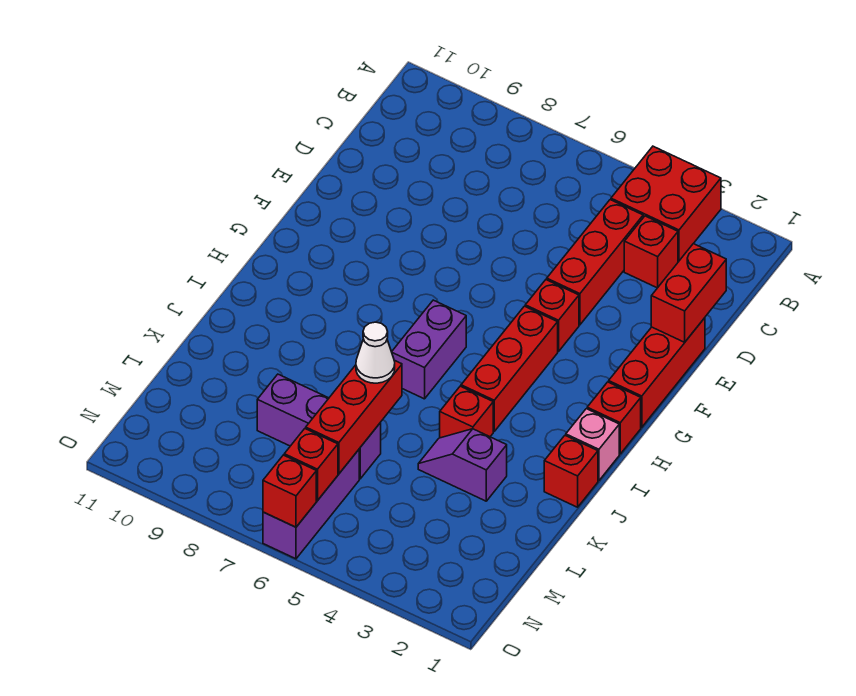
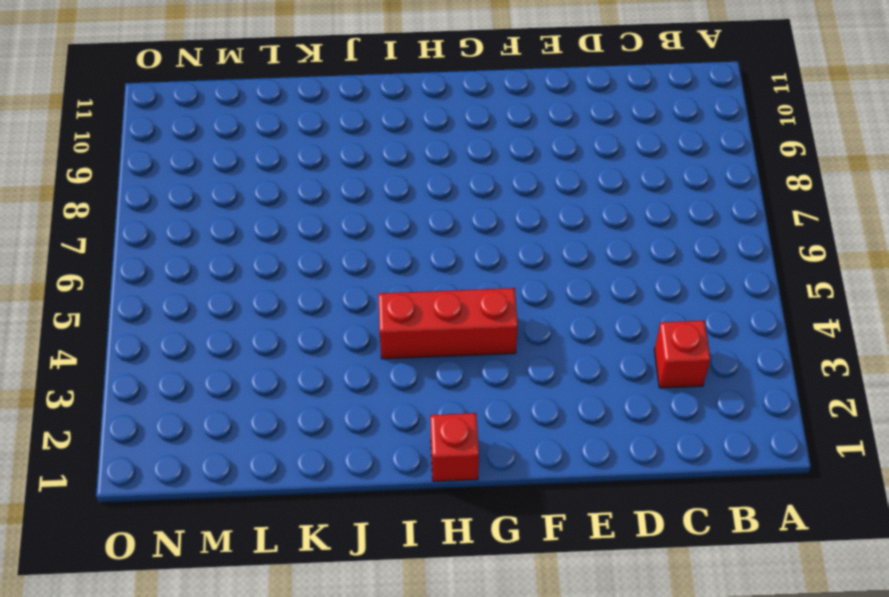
none -> red 2x2 brick [611,146,721,261]
none -> red 1x3 brick [547,200,643,325]
none -> red 1x3 brick [609,318,705,427]

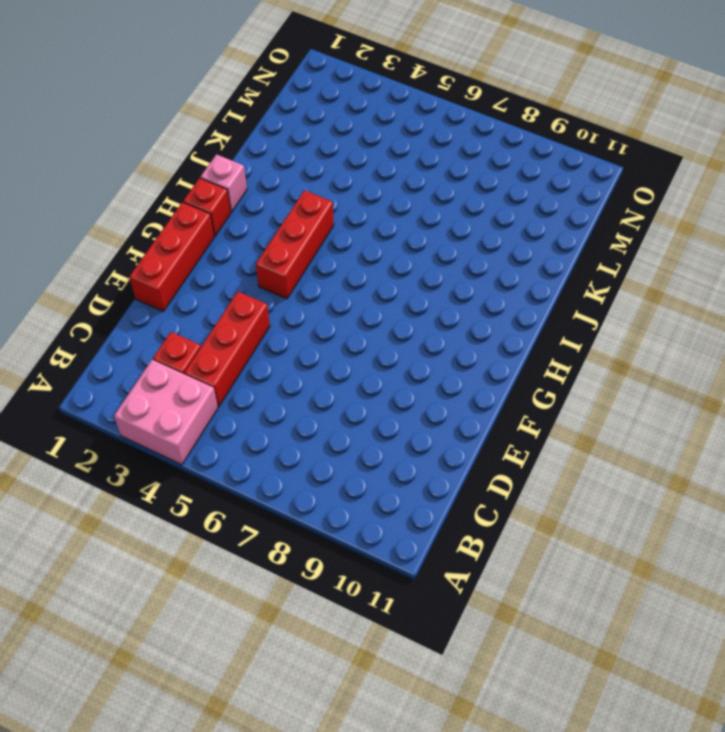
pink 2x2 brick [114,360,218,465] -> red 2x2 brick [611,146,721,261]
none -> red 1x1 brick [525,280,579,352]
none -> purple 1x2 brick [392,300,466,399]
none -> red 1x1 brick [544,435,598,507]

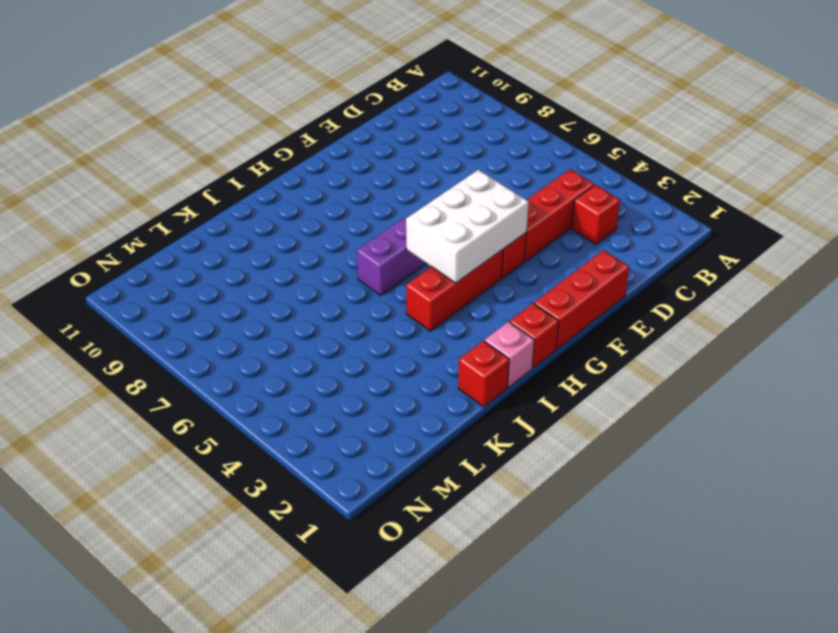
white 2x3 brick [406,170,529,283] -> none
none -> red 2x2 brick [611,146,721,261]
none -> red 1x1 brick [440,386,493,438]
none -> purple 1x2 slope [418,429,507,501]

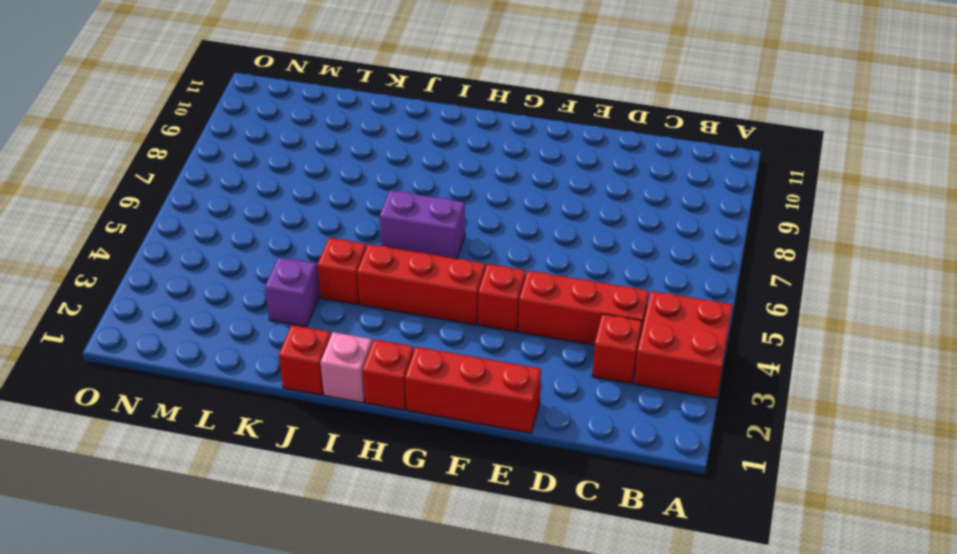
none -> purple 1x3 brick [257,374,381,479]
none -> purple 1x3 brick [263,450,359,559]
none -> red 1x2 brick [651,244,726,342]

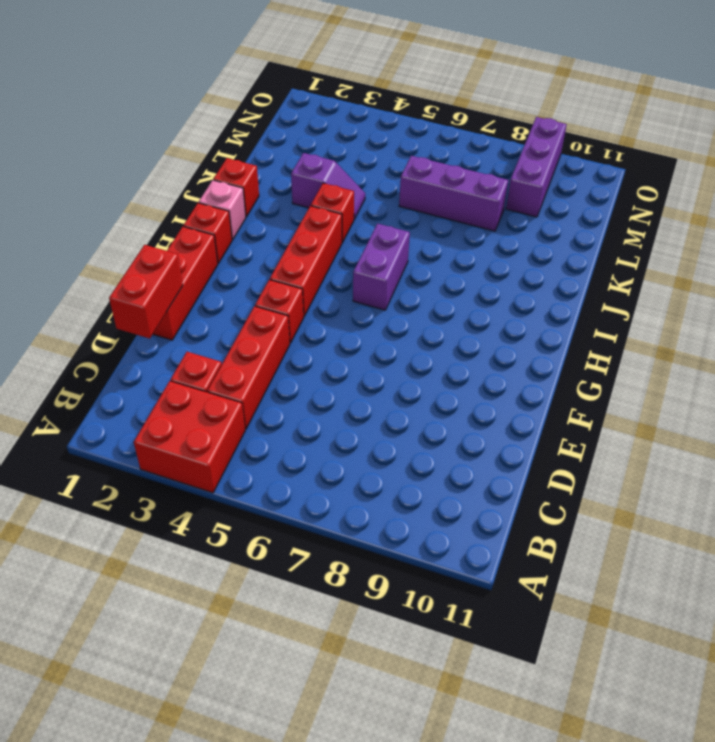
purple 1x3 brick [506,117,567,217] -> purple 1x3 brick moved to [263,450,359,559]
none -> red 1x3 brick [306,361,402,474]
none -> red 1x1 brick [284,429,338,501]
none -> red 1x1 brick [263,455,316,527]

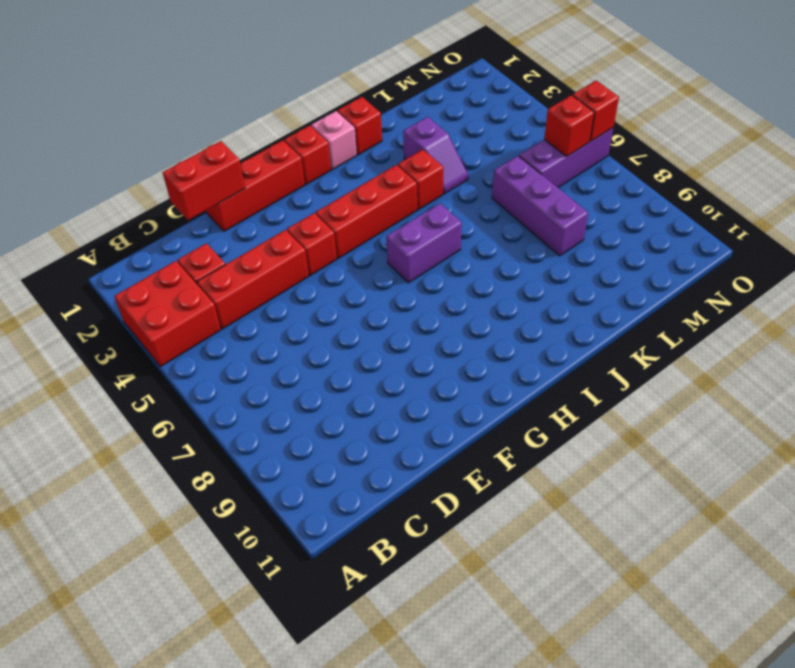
none -> red 1x3 brick [306,361,402,474]
none -> white 1x1 cone [356,322,395,383]

